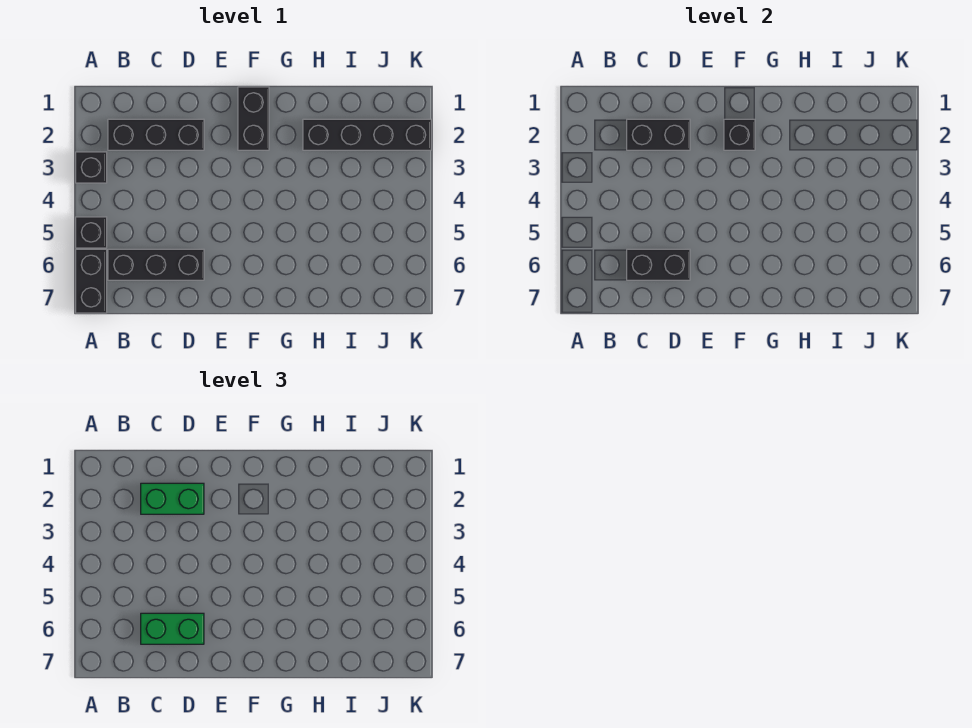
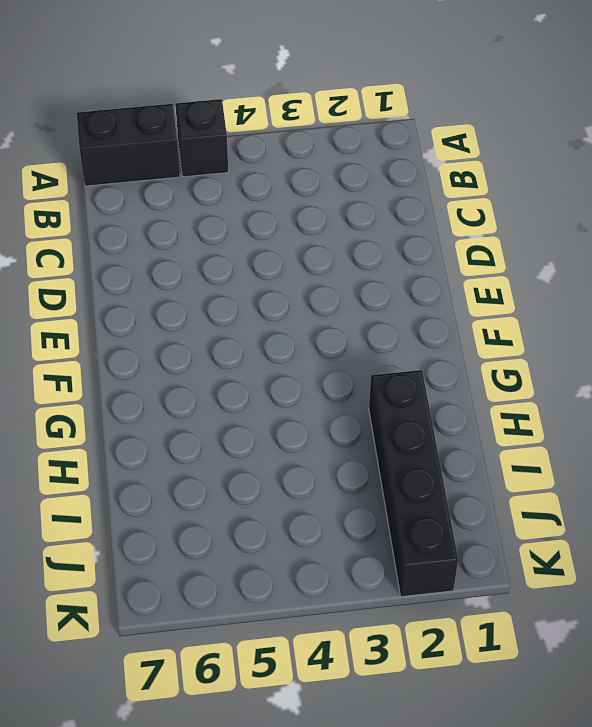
none -> black 1x1 brick [76,152,107,183]
none -> black 1x3 brick [108,119,204,150]
none -> black 1x3 brick [108,249,204,280]

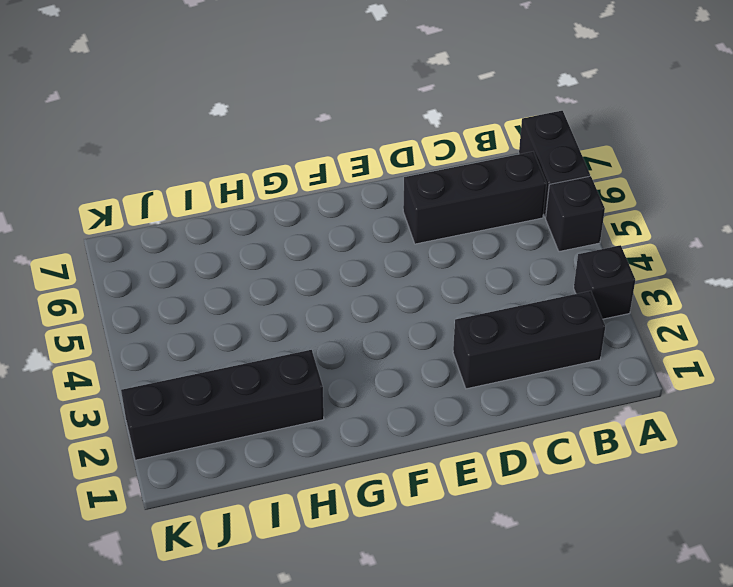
none -> black 1x2 brick [238,87,269,150]
none -> black 1x2 brick [627,119,690,150]
none -> black 1x2 brick [627,249,690,280]

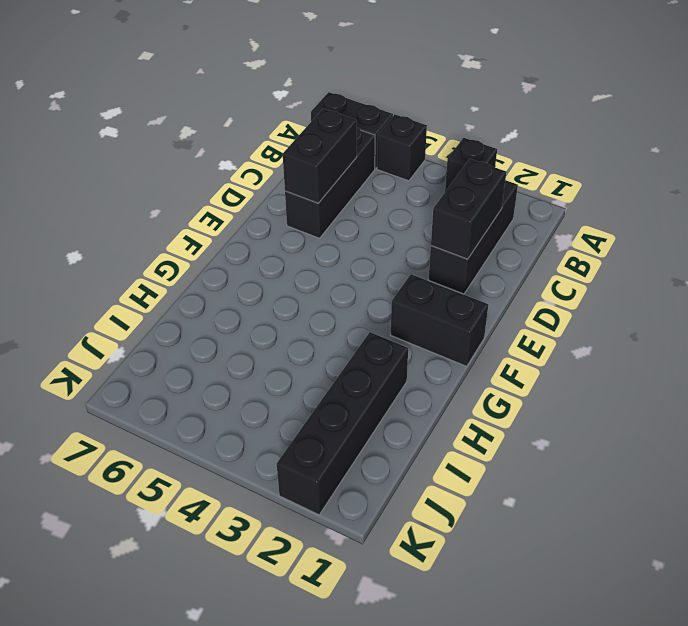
none -> black 1x1 brick [724,119,755,150]
none -> green 1x2 brick [141,483,204,514]
none -> green 1x2 brick [141,613,204,644]

